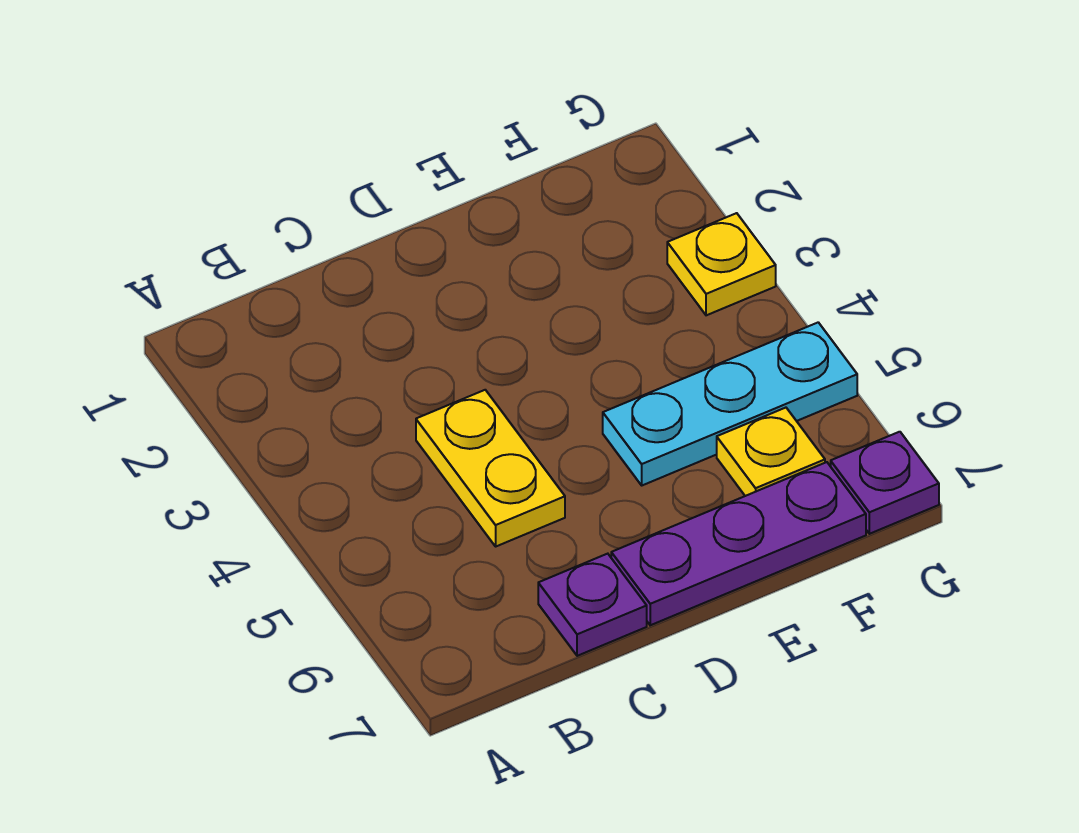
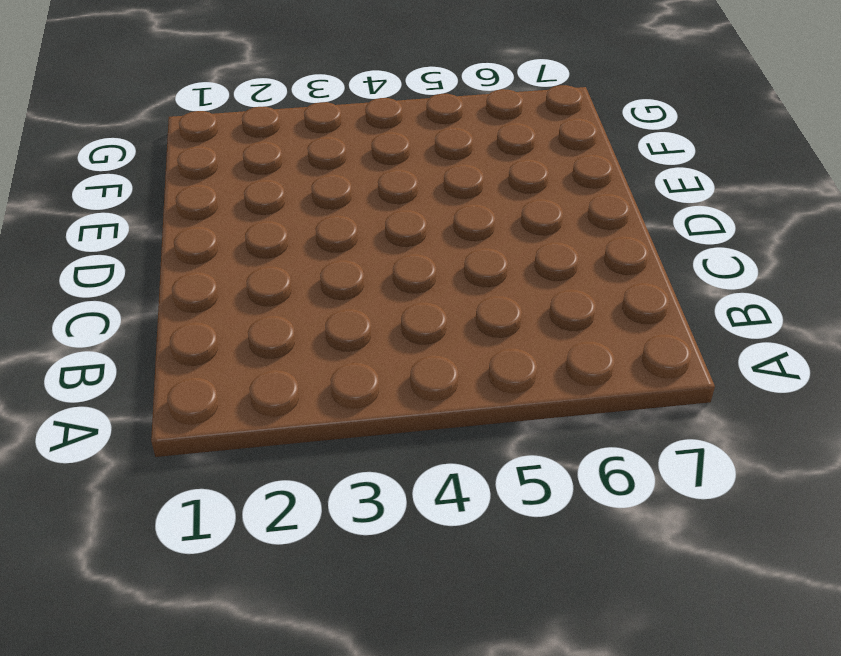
none -> yellow 1x2 plate [416,390,565,546]
none -> purple 1x1 plate [538,554,647,656]

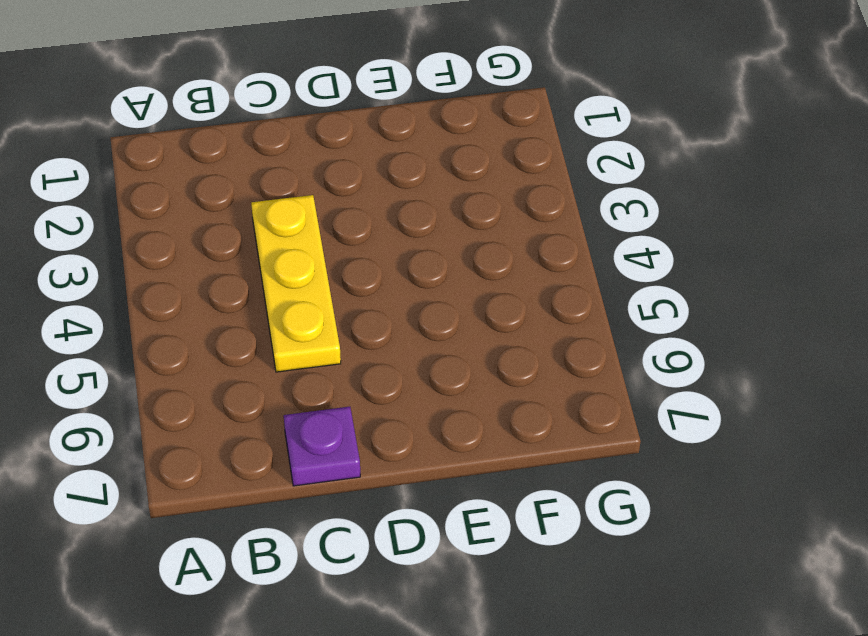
yellow 1x3 plate [251,195,341,372] -> yellow 1x2 plate [416,390,565,546]
none -> purple 1x3 plate [611,462,866,625]
none -> cyan 1x3 plate [603,322,857,485]

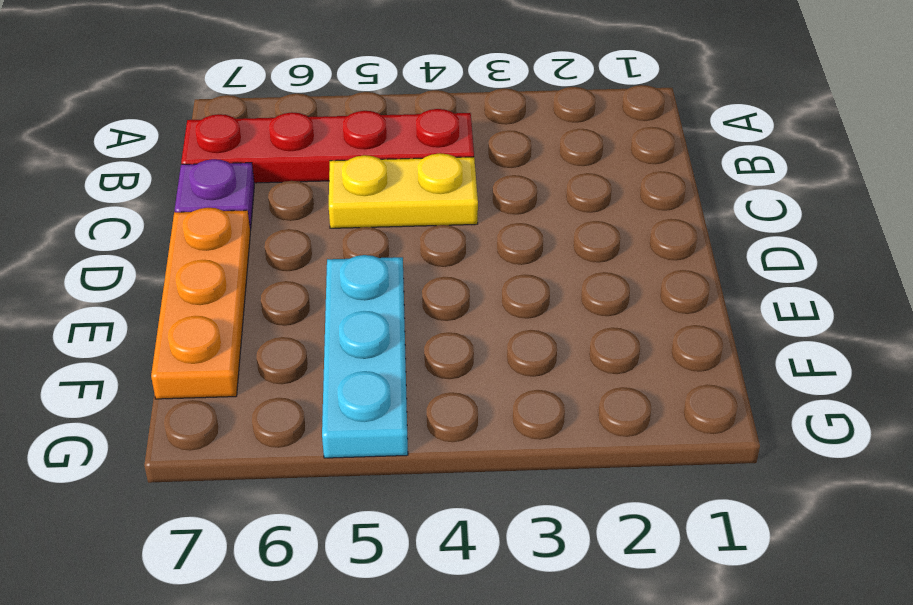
red 1x4 plate [181,109,474,183] -> none
orange 1x3 plate [151,208,250,399] -> purple 1x3 plate [611,462,866,625]
none -> yellow 1x1 plate [717,408,825,496]
none -> yellow 1x1 plate [667,213,776,315]

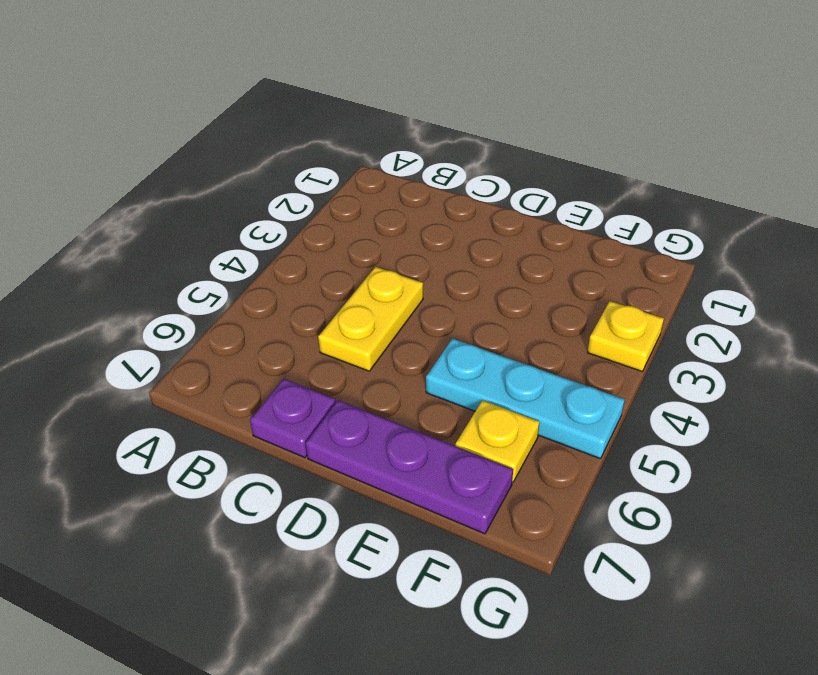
none -> purple 1x1 plate [831,432,939,534]

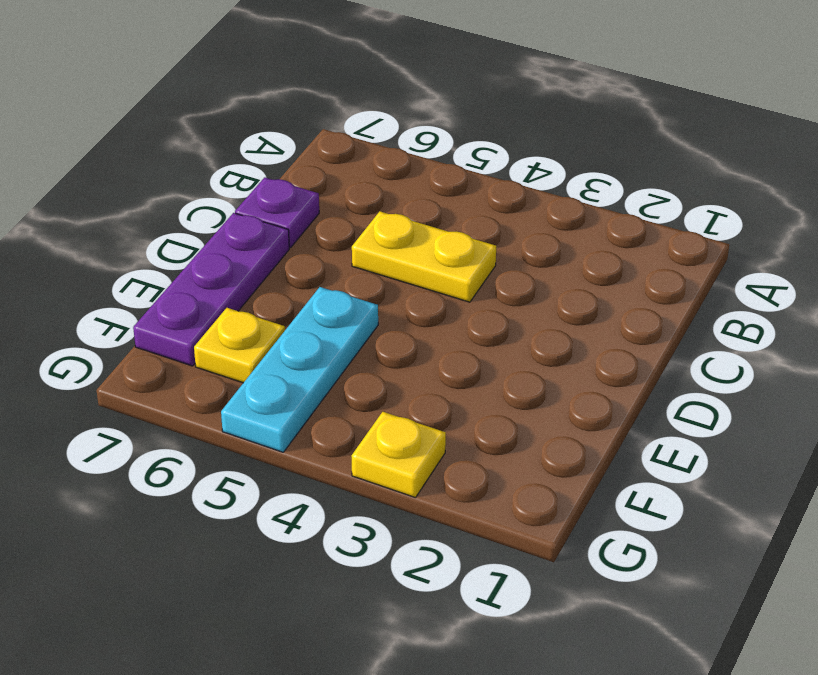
none -> purple 1x1 plate [831,432,939,534]

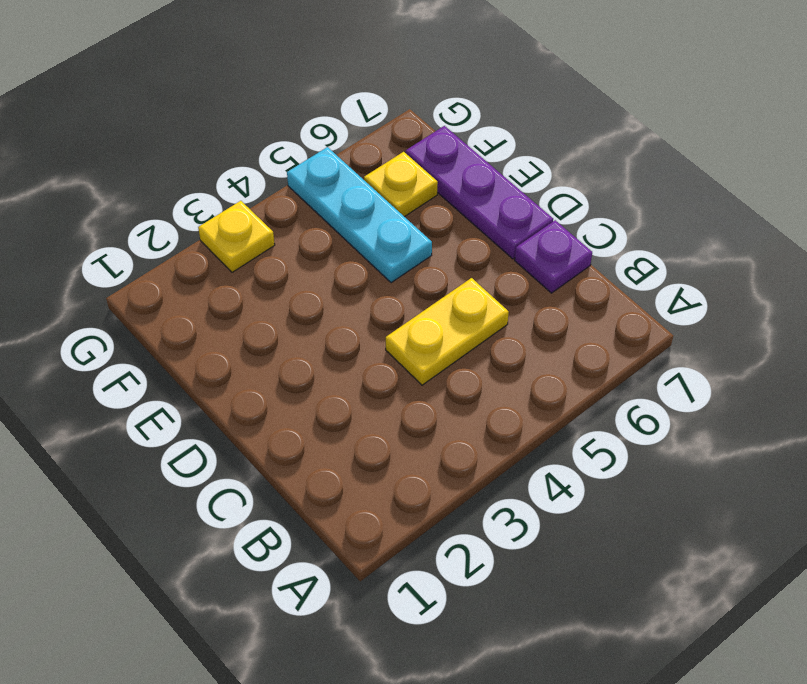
none -> purple 1x1 plate [831,432,939,534]

